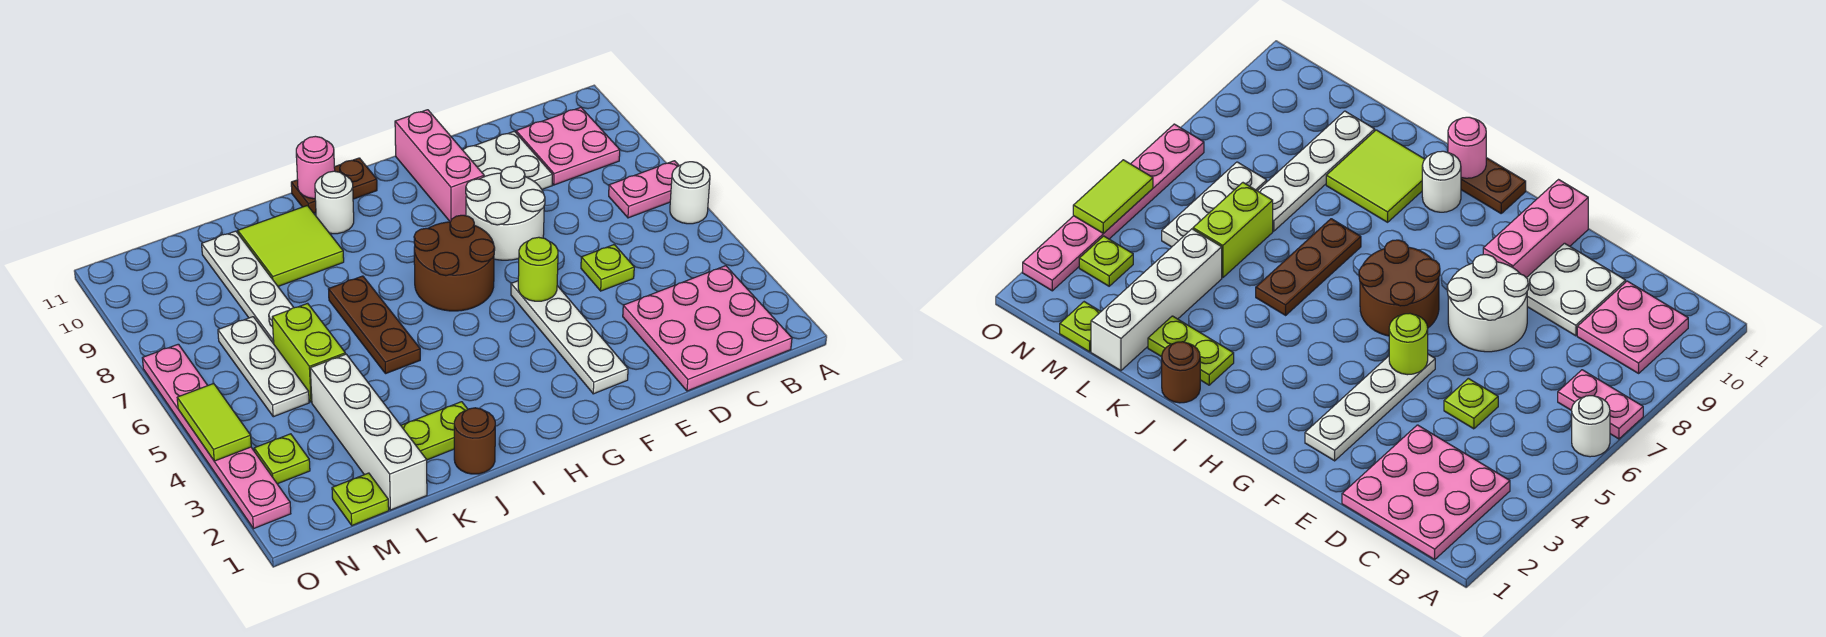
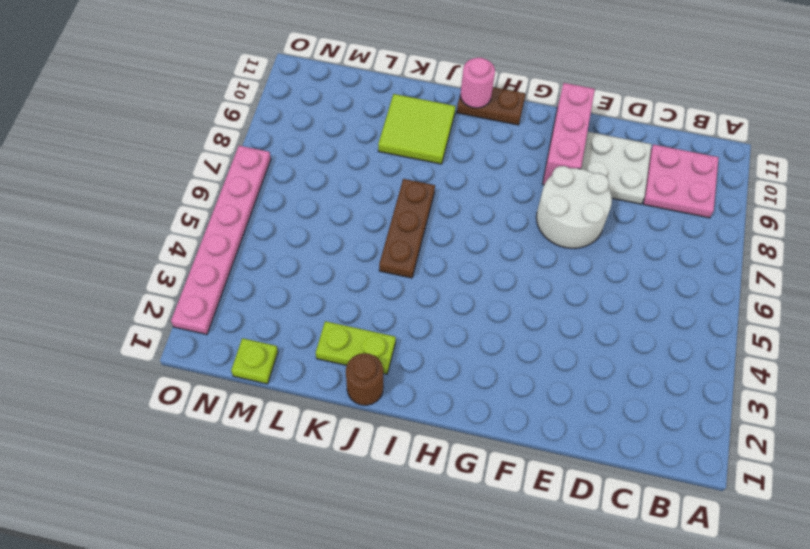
none -> white 1x1 round brick [670,162,710,224]
none -> pink 1x2 plate [609,161,679,218]
none -> pink 3x3 plate [623,266,792,391]

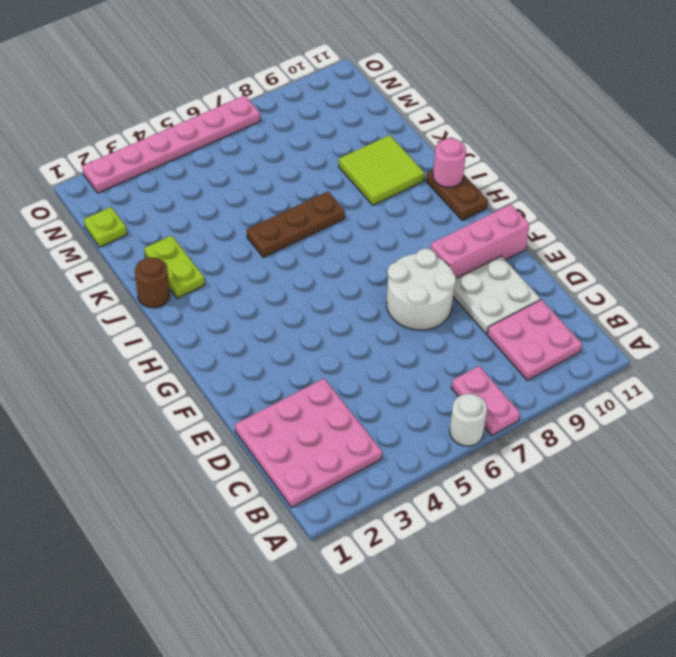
none -> lime 1x1 plate [581,245,634,291]
none -> white 1x4 plate [511,281,628,394]
none -> brown 2x2 round brick [414,215,495,311]

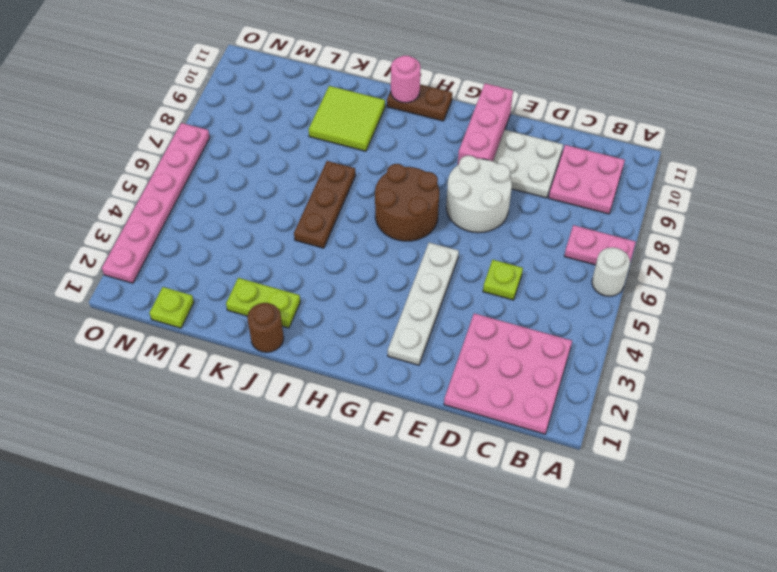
none -> white 1x1 round brick [315,171,354,234]
none -> white 1x4 brick [310,354,427,510]
none -> lime 1x2 brick [272,303,345,402]

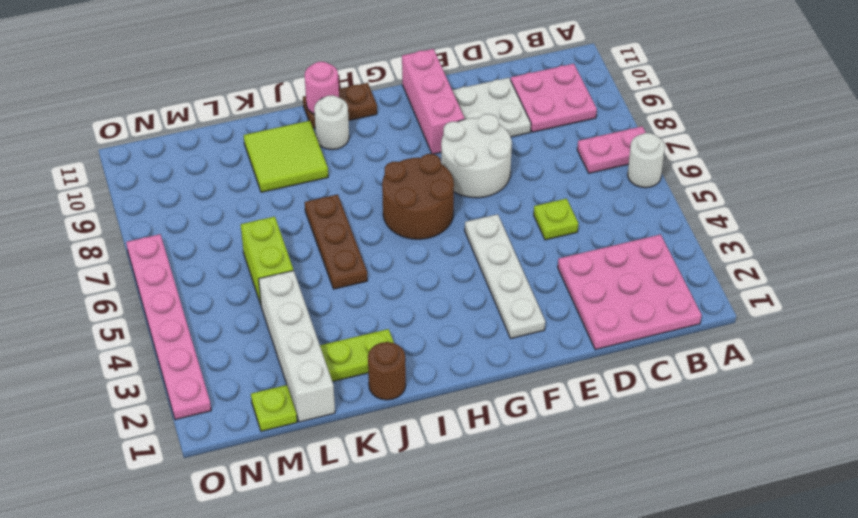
none -> white 1x4 plate [202,231,294,344]
none -> white 1x3 plate [218,317,309,417]
none -> lime 1x1 plate [254,434,310,484]

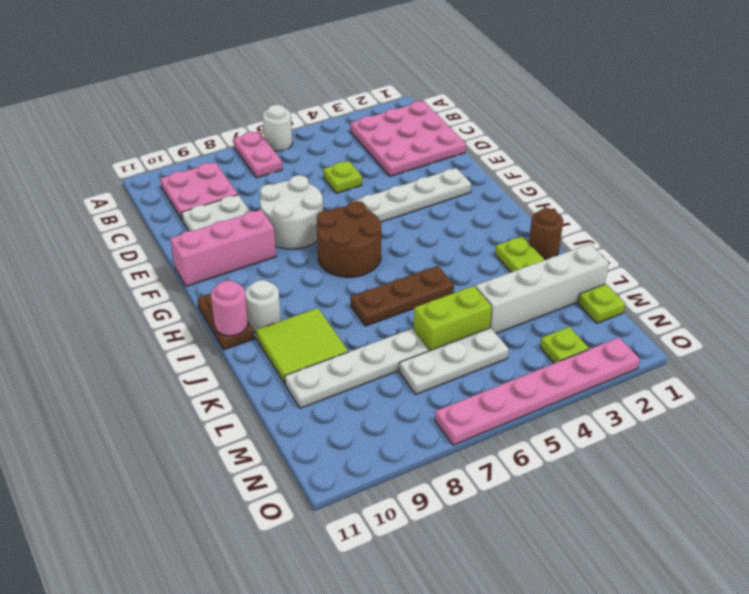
none -> lime 1x1 round brick [518,237,558,301]
none -> lime 1x2 tile [177,384,251,461]

